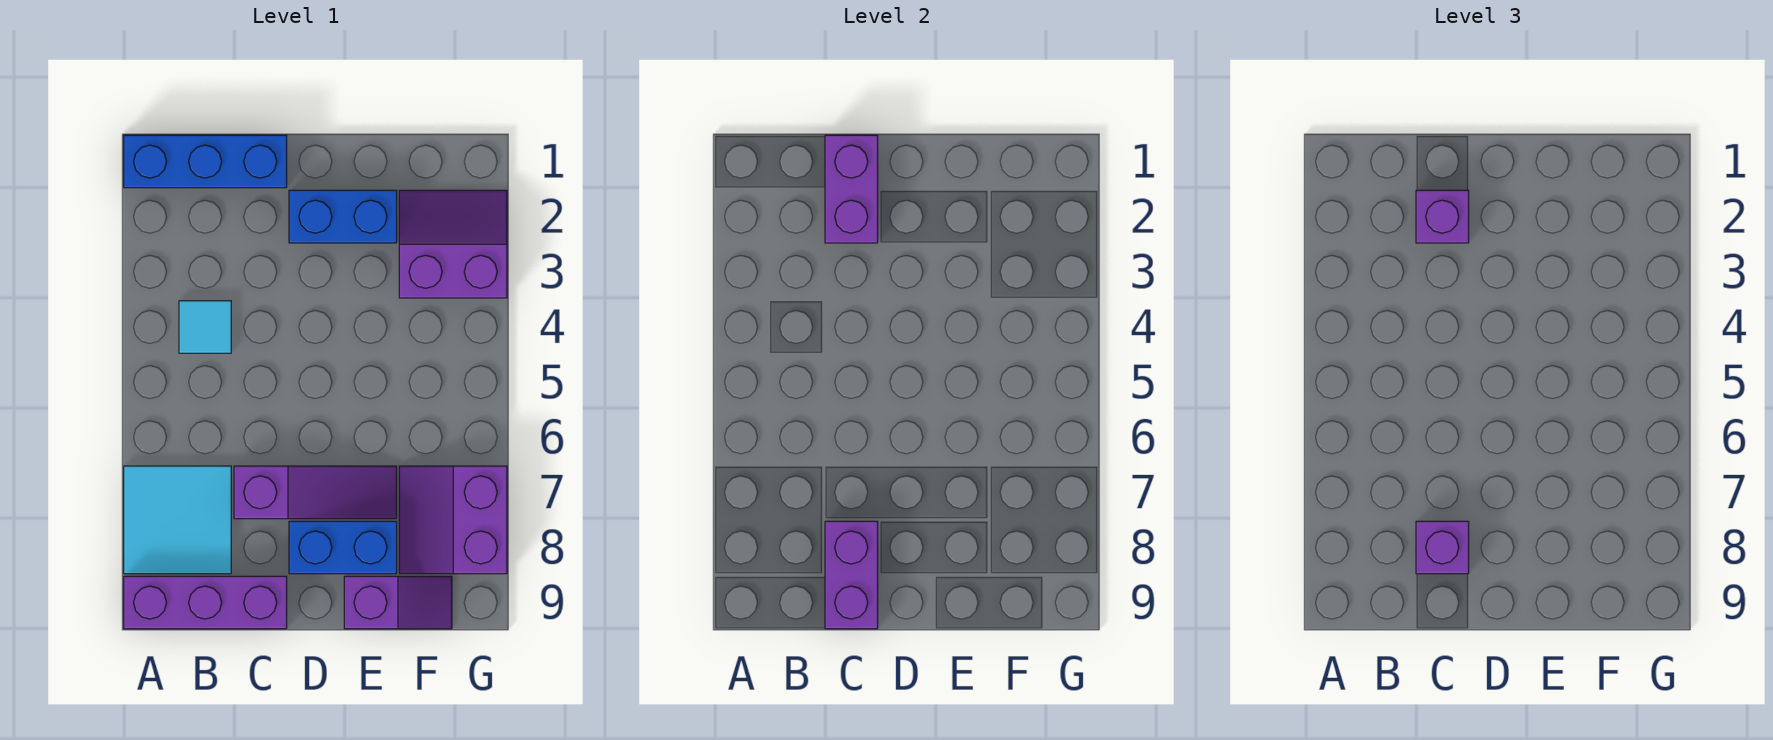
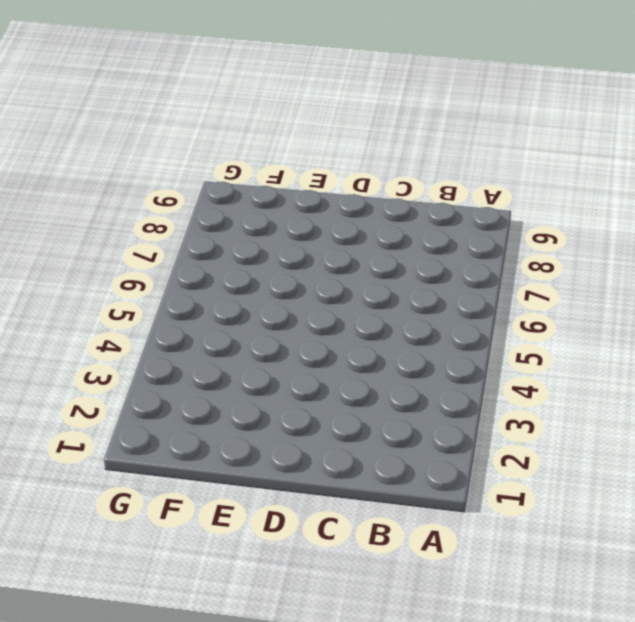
none -> blue 1x3 brick [124,135,287,188]
none -> cyan 2x2 tile [124,466,231,574]
none -> purple 1x3 brick [124,576,287,629]

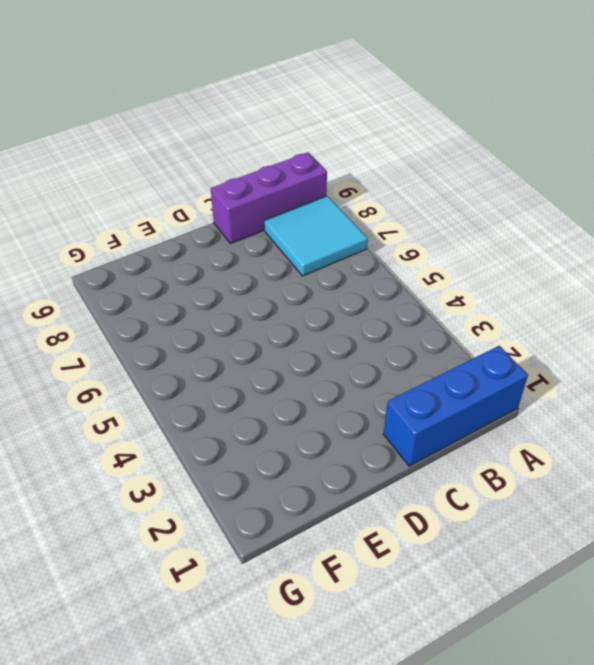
none -> cyan 1x1 tile [179,301,231,353]
none -> purple 1x3 slope [234,466,397,519]
none -> blue 1x2 brick [289,190,397,243]

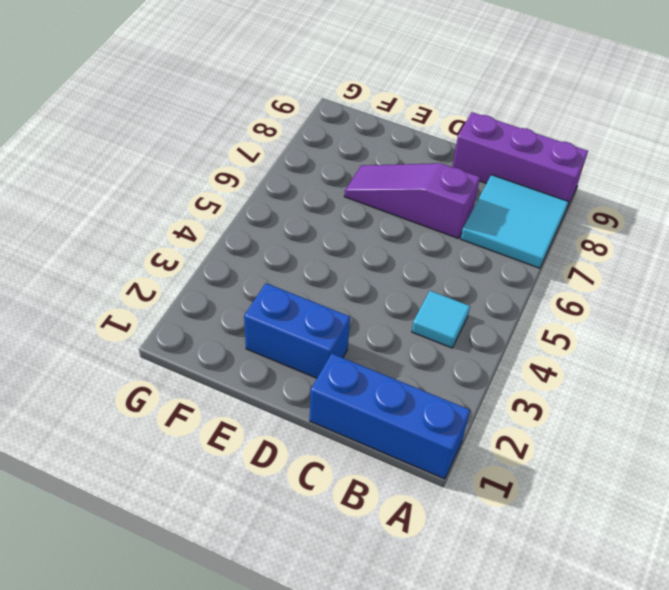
none -> blue 1x2 brick [289,521,397,574]
none -> purple 1x2 slope [344,576,452,629]
none -> purple 2x2 slope [399,190,507,298]

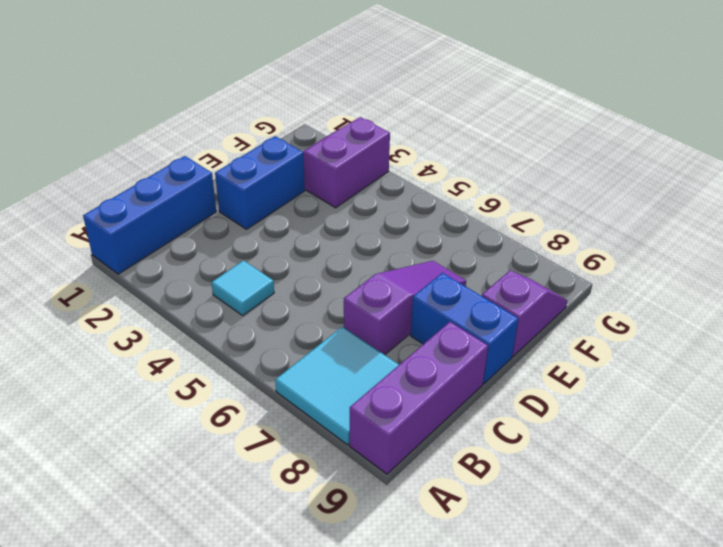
blue 1x2 brick [411,273,518,383] -> blue 1x2 brick turned to [289,521,397,574]
none -> purple 2x2 slope [399,466,507,574]
none -> purple 1x2 brick [825,135,878,243]
none -> purple 1x2 brick [825,521,878,629]

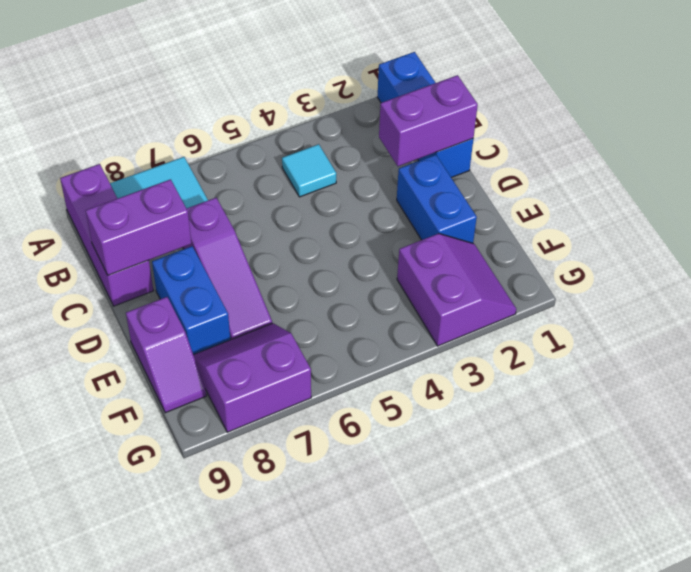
none -> purple 1x1 brick [1416,190,1469,243]
none -> purple 1x1 brick [1416,521,1469,574]

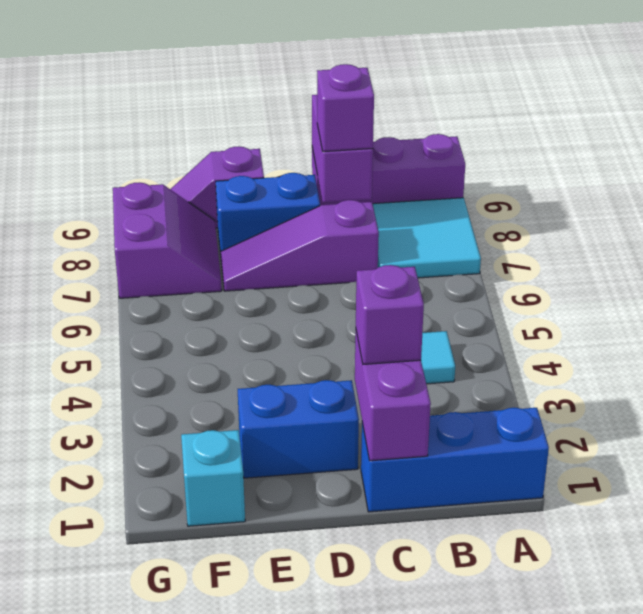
cyan 1x1 brick [181,430,245,526] -> none
none -> purple 2x2 slope [399,190,507,298]

